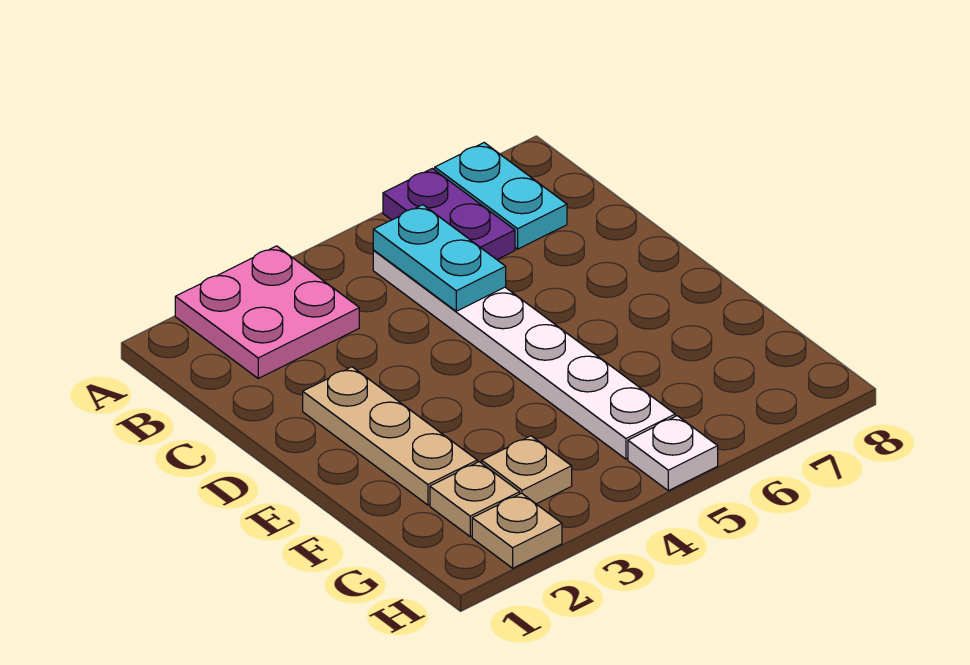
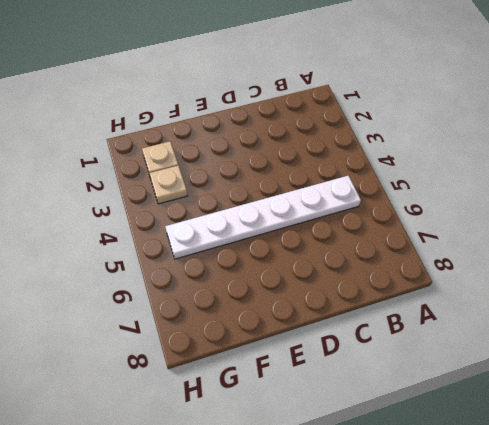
none -> pink 2x2 plate [175,246,359,378]
none -> purple 1x2 plate [383,168,515,259]

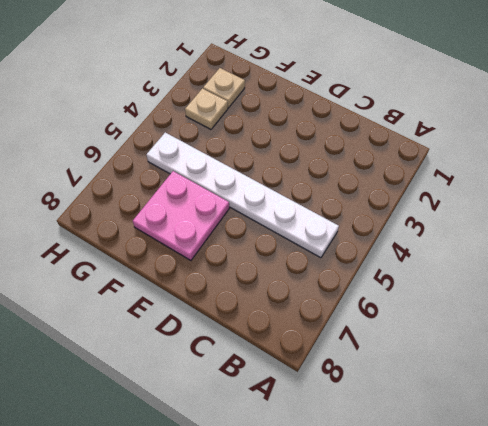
pink 2x2 plate [133,171,229,260] -> pink 2x2 plate moved to [175,246,359,378]
none -> purple 1x2 plate [383,168,515,259]
none -> cyan 1x2 plate [435,143,567,249]

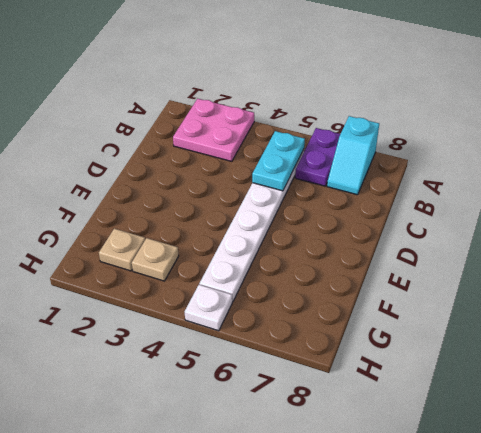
cyan 1x2 slope [327,116,379,195] -> cyan 1x2 plate [435,143,567,249]
none -> tan 1x3 plate [303,367,477,505]
none -> tan 1x1 plate [472,493,562,568]

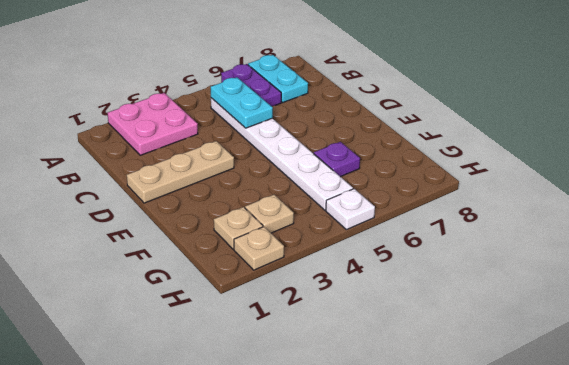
tan 1x3 plate [127,141,234,203] -> tan 1x3 plate turned to [303,367,477,505]
purple 1x1 plate [314,142,360,177] -> none

